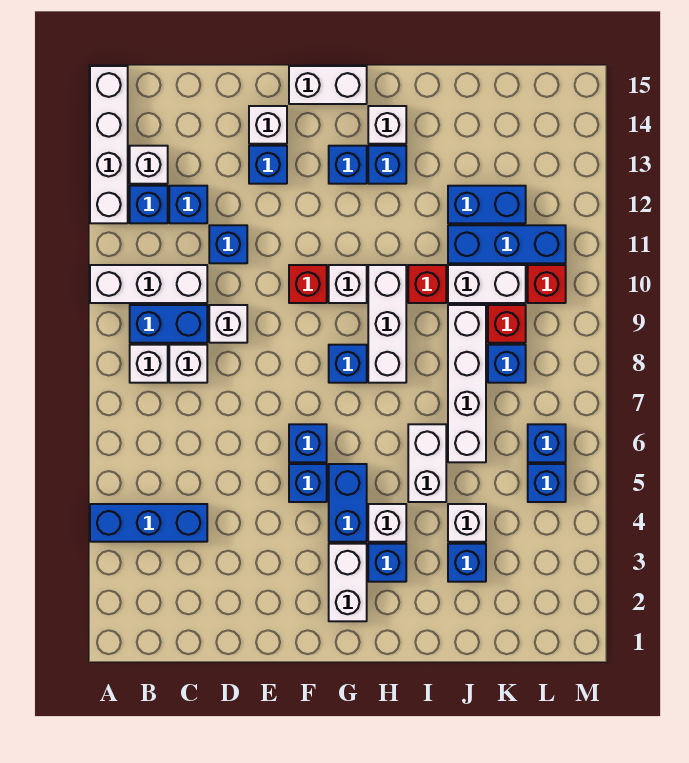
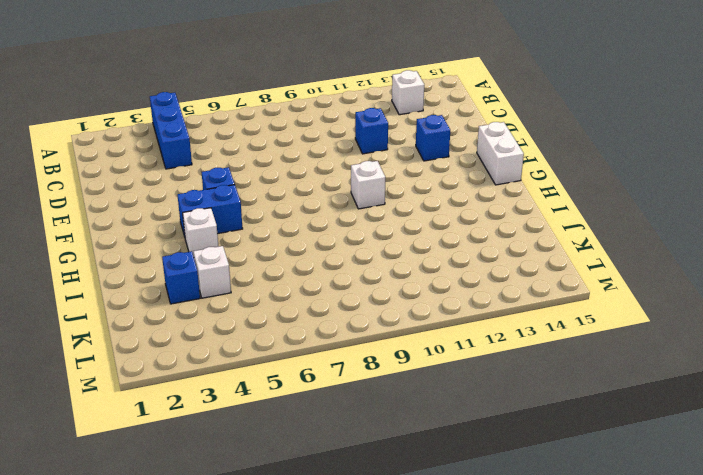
none -> white 1x3 brick [90,265,207,303]
none -> white 1x4 brick [90,66,128,223]
none -> white 1x1 brick [130,345,168,383]
none -> blue 1x2 brick [130,305,207,343]

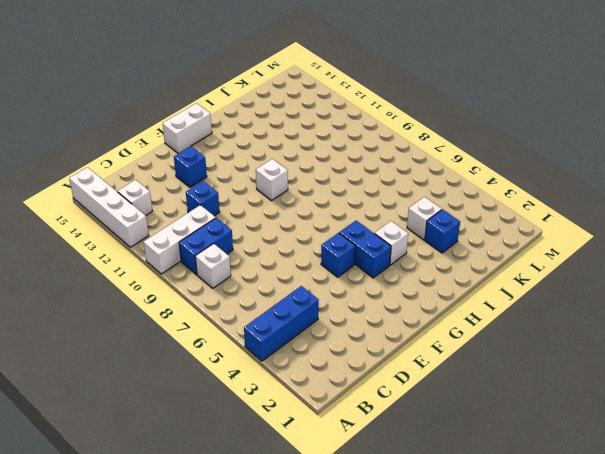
none -> blue 1x1 brick [130,186,168,223]
none -> white 1x1 brick [169,345,207,383]
none -> blue 1x1 brick [169,186,207,223]
none -> white 1x1 brick [209,305,247,343]

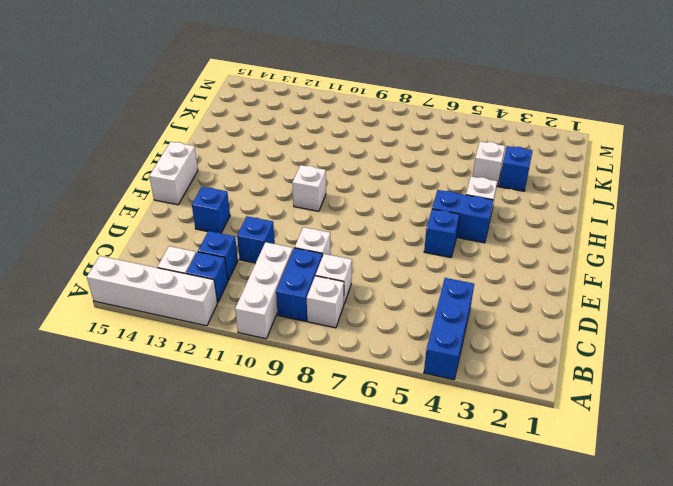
none -> white 1x1 brick [249,106,287,144]
none -> blue 1x1 brick [289,424,327,462]
none -> red 1x1 brick [289,265,327,303]
none -> white 1x2 brick [329,544,367,621]

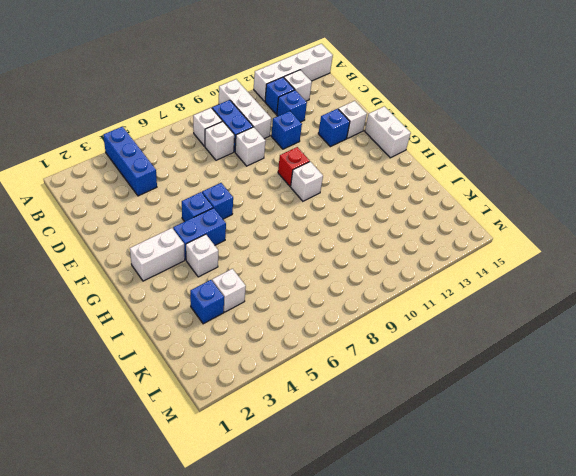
none -> blue 1x1 brick [329,345,367,383]
none -> blue 1x1 brick [329,146,367,184]
none -> blue 1x1 brick [368,544,406,582]
none -> white 1x3 brick [368,265,406,383]

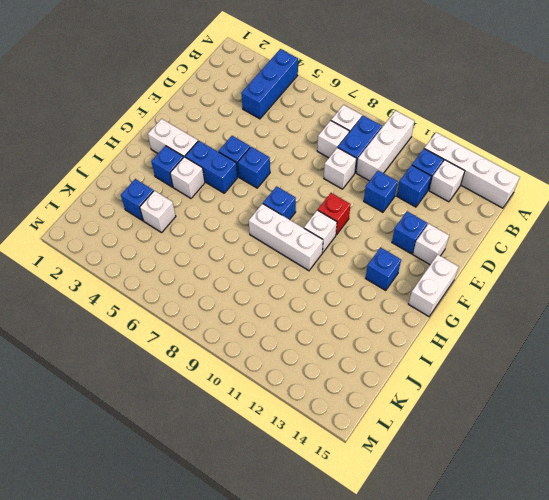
none -> blue 1x1 brick [368,146,406,184]
none -> white 1x1 brick [368,106,406,144]
none -> white 1x2 brick [408,424,446,502]
none -> red 1x1 brick [408,265,446,303]

